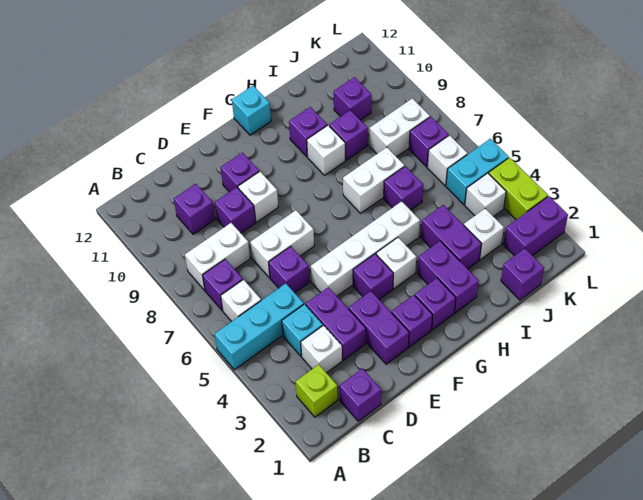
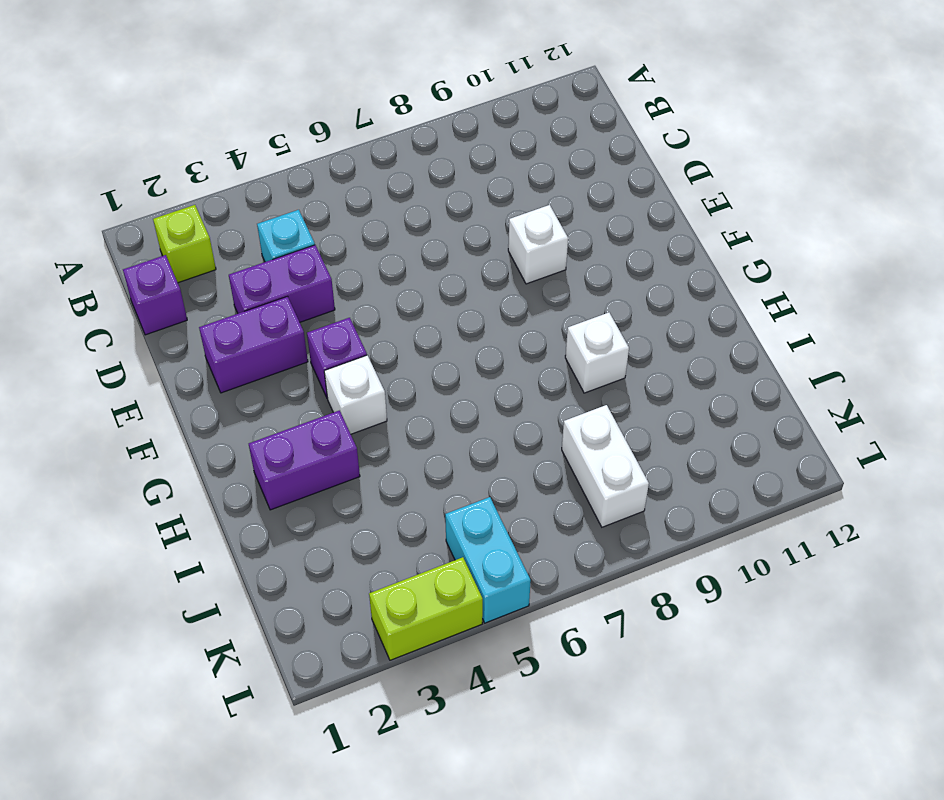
none -> cyan 1x3 brick [215,283,304,370]
none -> white 1x1 brick [221,280,261,322]
none -> purple 1x1 brick [203,259,243,311]
none -> white 1x2 brick [185,223,250,290]

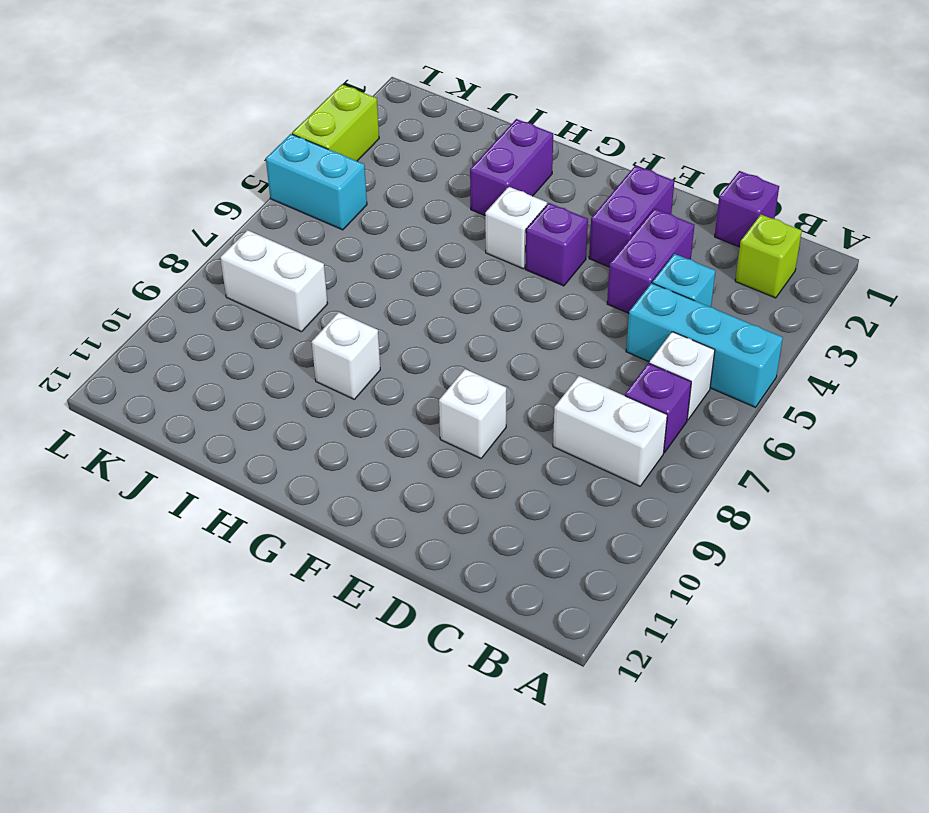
none -> white 1x1 brick [301,325,342,373]
none -> purple 1x1 brick [174,184,215,234]
none -> purple 1x1 brick [269,246,309,293]
none -> white 1x2 brick [250,210,314,277]

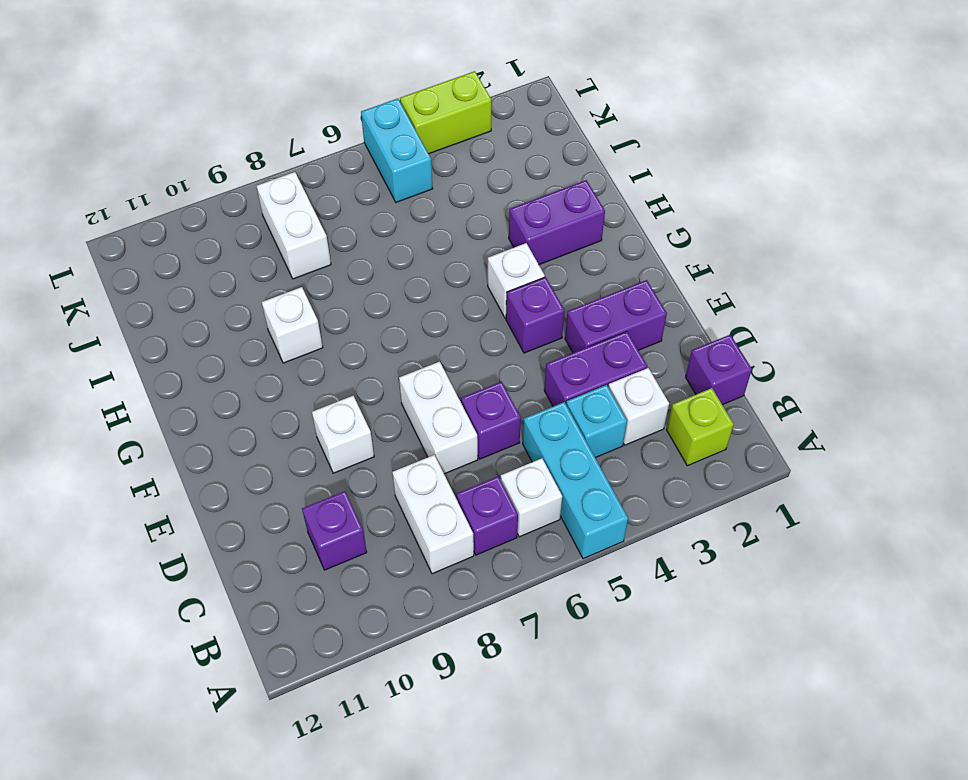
none -> purple 1x1 brick [215,187,256,233]
none -> white 1x4 brick [311,201,420,296]
none -> purple 1x1 brick [221,152,259,192]
none -> purple 1x1 brick [392,295,433,347]

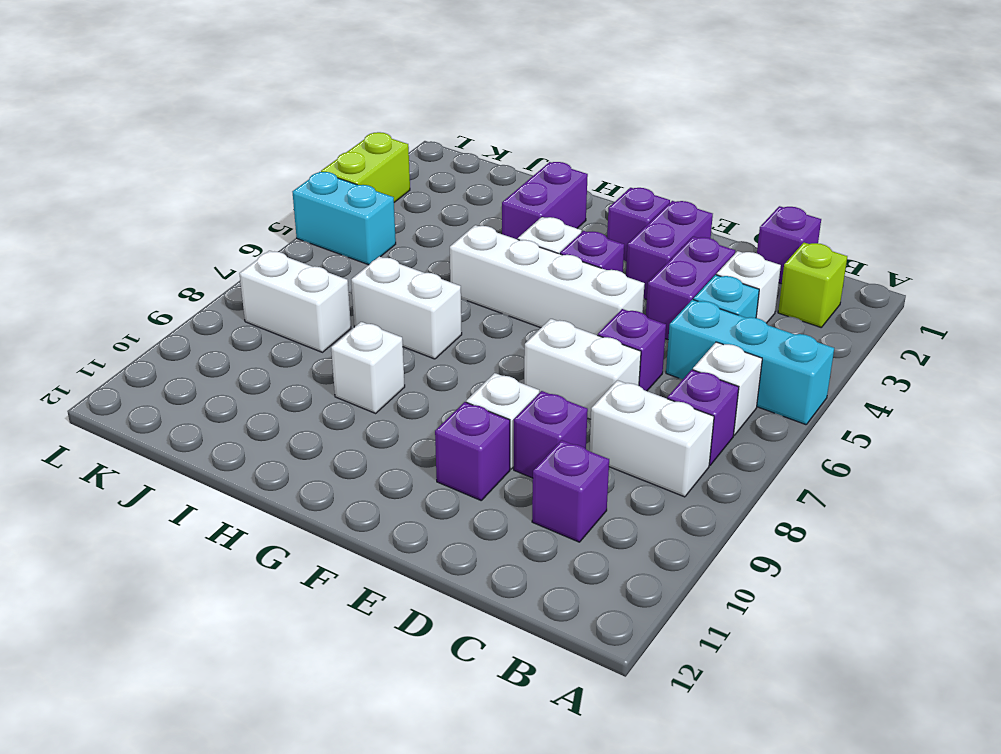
none -> purple 1x1 brick [415,278,456,330]
none -> cyan 1x1 brick [232,86,271,135]
none -> purple 1x1 brick [289,107,327,157]
none -> purple 1x2 brick [421,205,481,269]

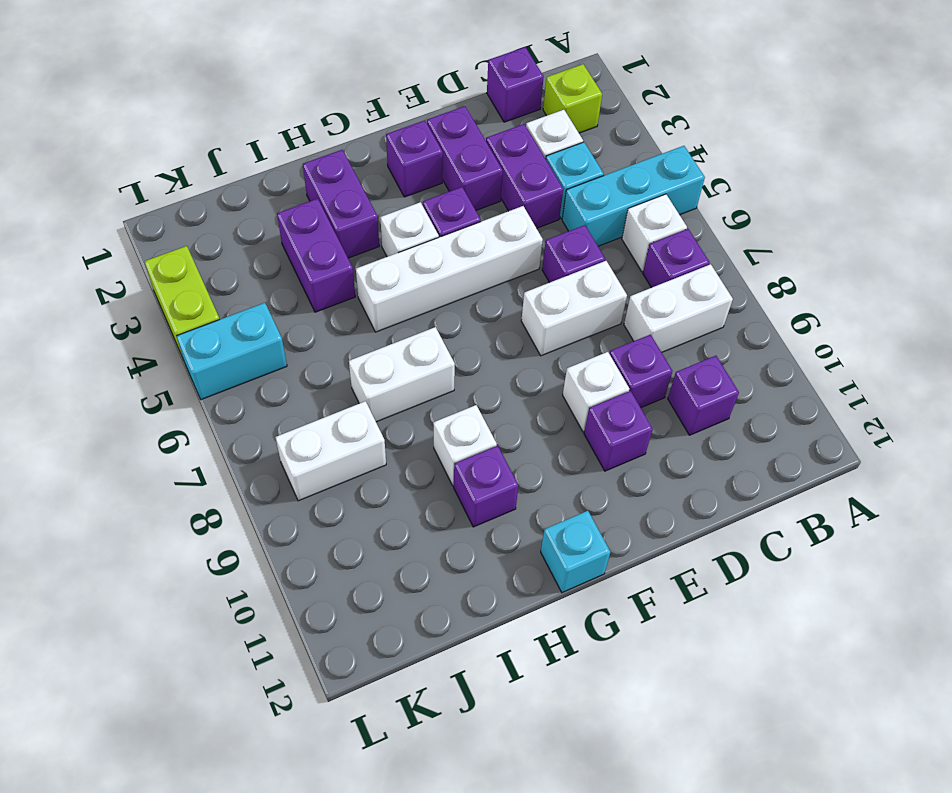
none -> purple 1x1 brick [415,278,456,330]
none -> purple 1x1 brick [384,166,423,210]
none -> purple 1x1 brick [329,110,368,160]
none -> purple 1x1 brick [501,248,544,300]

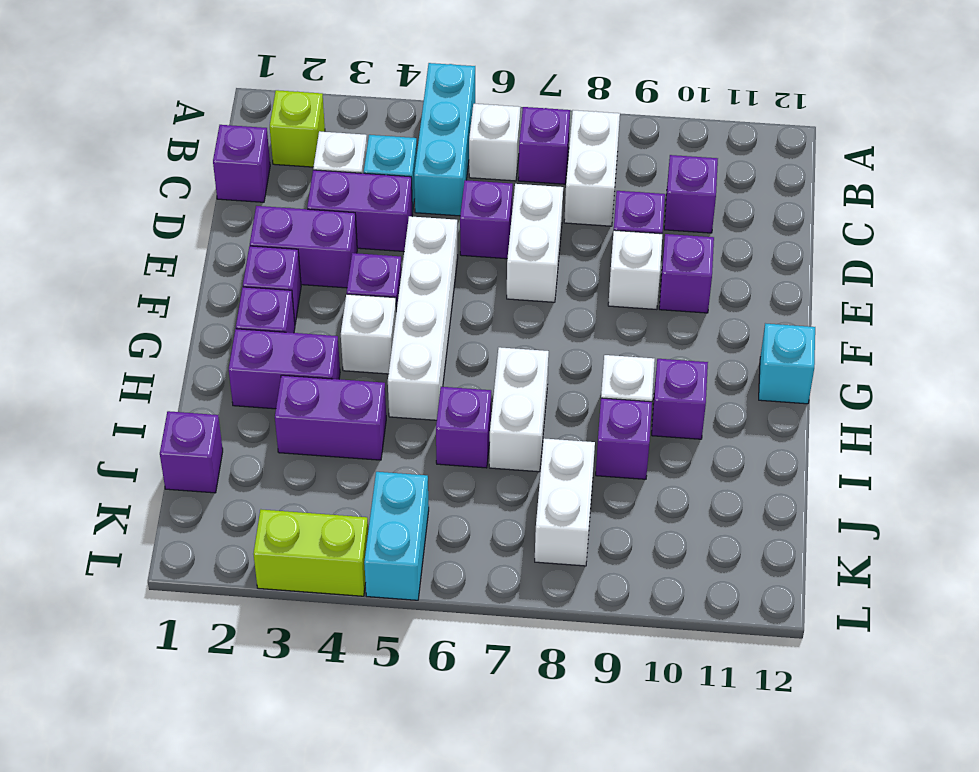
none -> white 1x1 brick [464,209,504,260]
none -> purple 1x1 brick [334,77,371,120]
none -> purple 1x2 brick [503,196,568,256]
none -> white 1x1 brick [465,173,506,217]

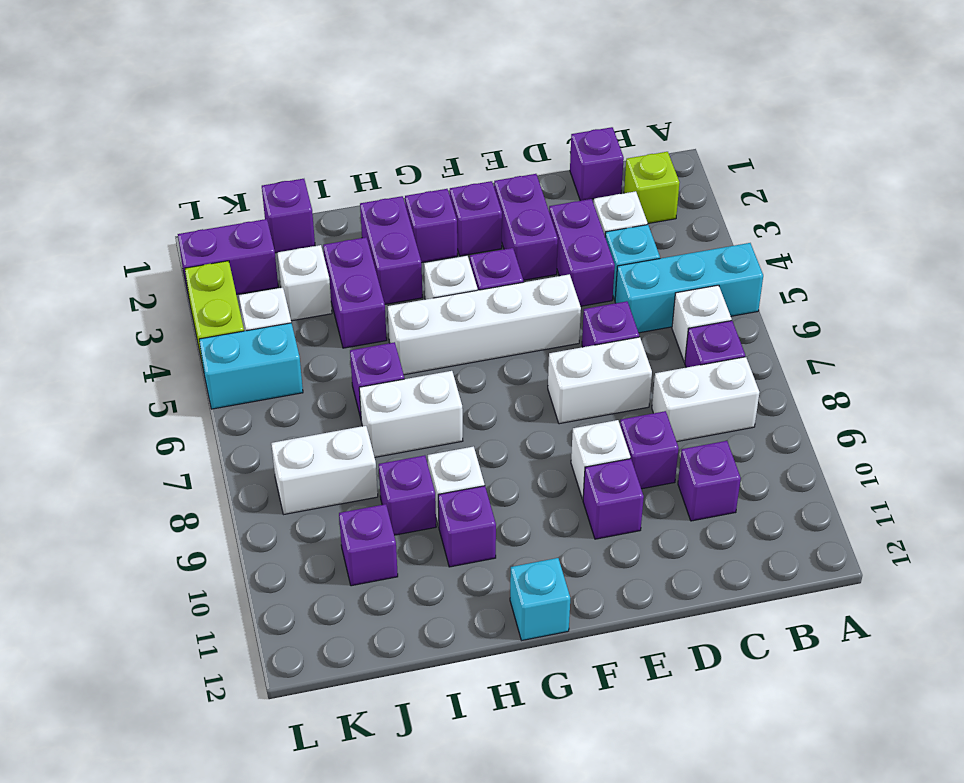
none -> white 1x1 brick [427,135,468,186]
none -> purple 1x1 brick [409,117,449,167]

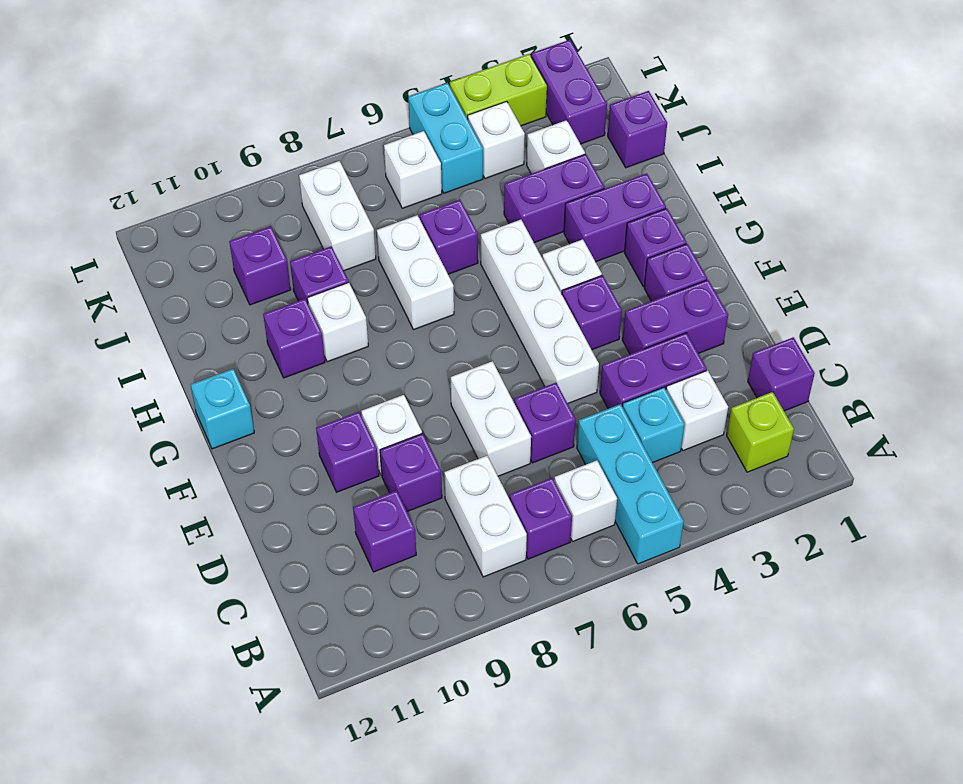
none -> purple 1x1 brick [409,117,449,167]

